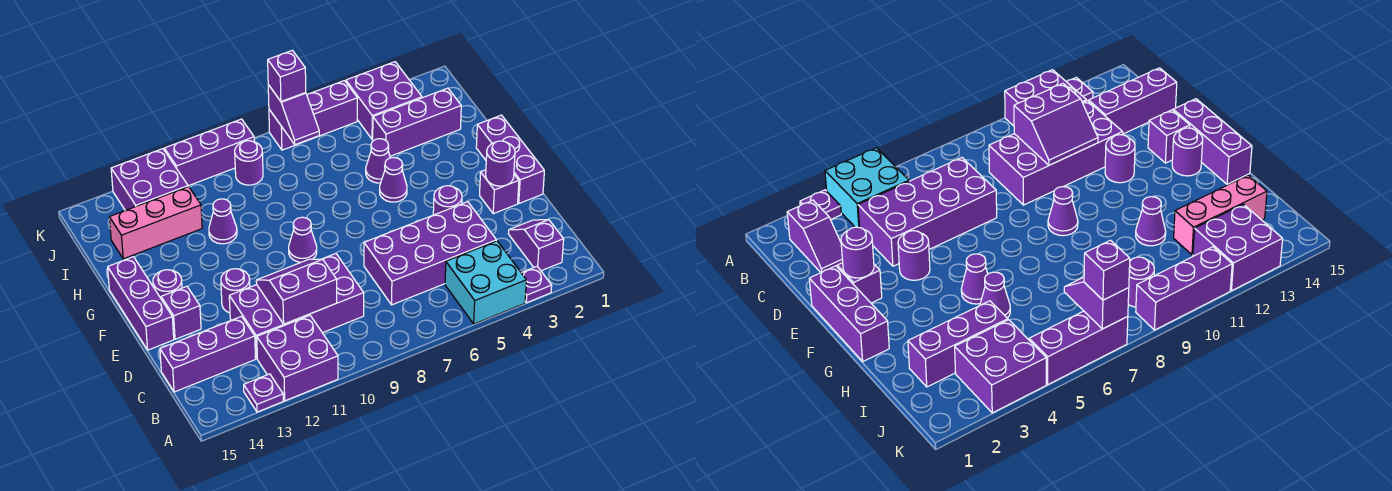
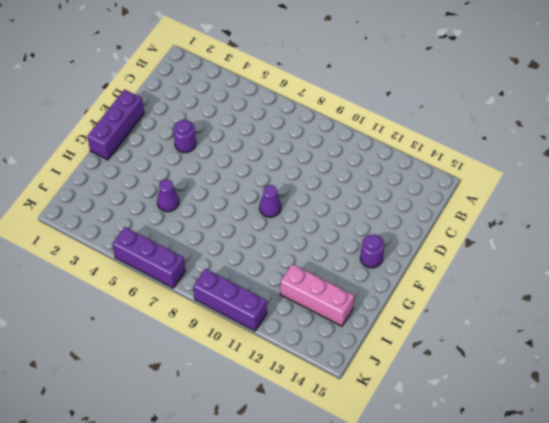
none -> purple 1x1 plate [522,266,552,303]
none -> cyan 2x2 brick [445,241,526,324]
none -> purple 2x2 brick [257,315,338,401]
none -> purple 1x1 plate [244,374,283,412]

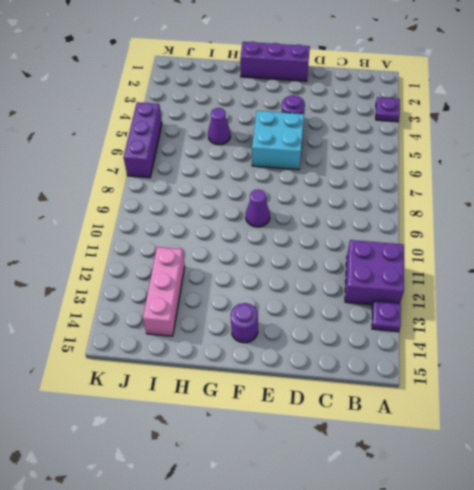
cyan 2x2 brick [252,111,304,170] -> cyan 2x2 brick moved to [445,241,526,324]
none -> purple 1x2 slope [508,220,564,271]
none -> purple 2x4 brick [364,202,496,305]
none -> purple 2x4 brick [229,254,364,358]
none -> purple 1x3 brick [160,316,256,392]

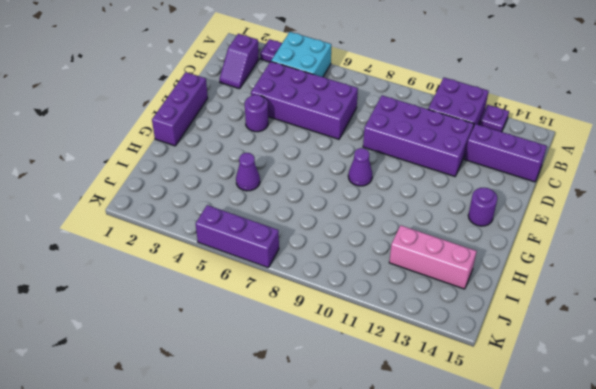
none -> purple 1x1 brick [480,170,519,214]
none -> purple 1x1 round brick [221,269,250,313]
none -> purple 1x1 brick [161,286,201,339]
none -> purple 1x3 brick [108,257,174,350]

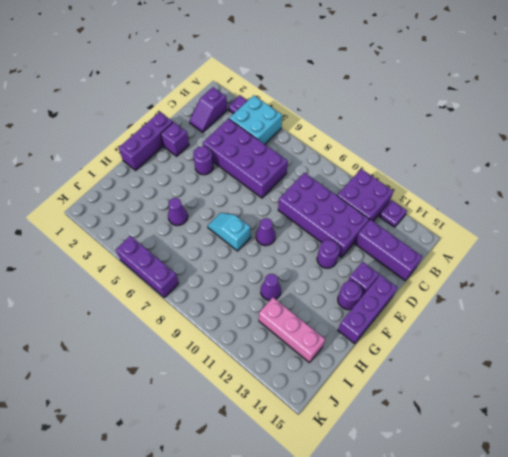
cyan 1x2 slope [208,213,251,251] -> none
none -> purple 1x1 cone [379,157,407,202]
none -> purple 1x3 brick [373,88,461,156]
none -> purple 2x2 brick [346,62,422,139]
none -> purple 1x1 round brick [235,141,263,185]

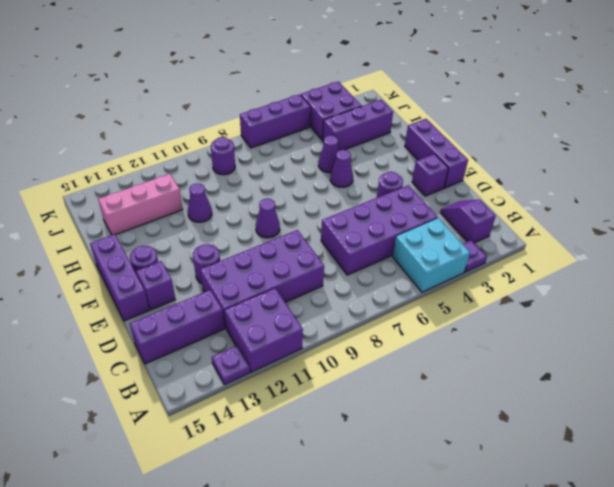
none -> purple 2x2 brick [111,149,188,210]
none -> purple 1x3 brick [164,119,254,186]
none -> purple 2x2 slope [256,259,337,324]
none -> purple 1x1 round brick [486,141,515,186]

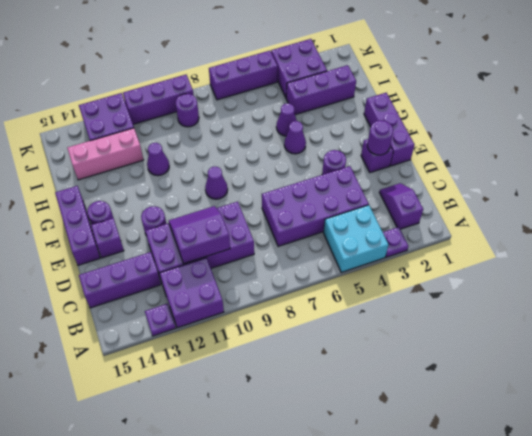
none -> purple 1x2 slope [268,85,319,145]
none -> purple 1x1 brick [268,50,306,101]

